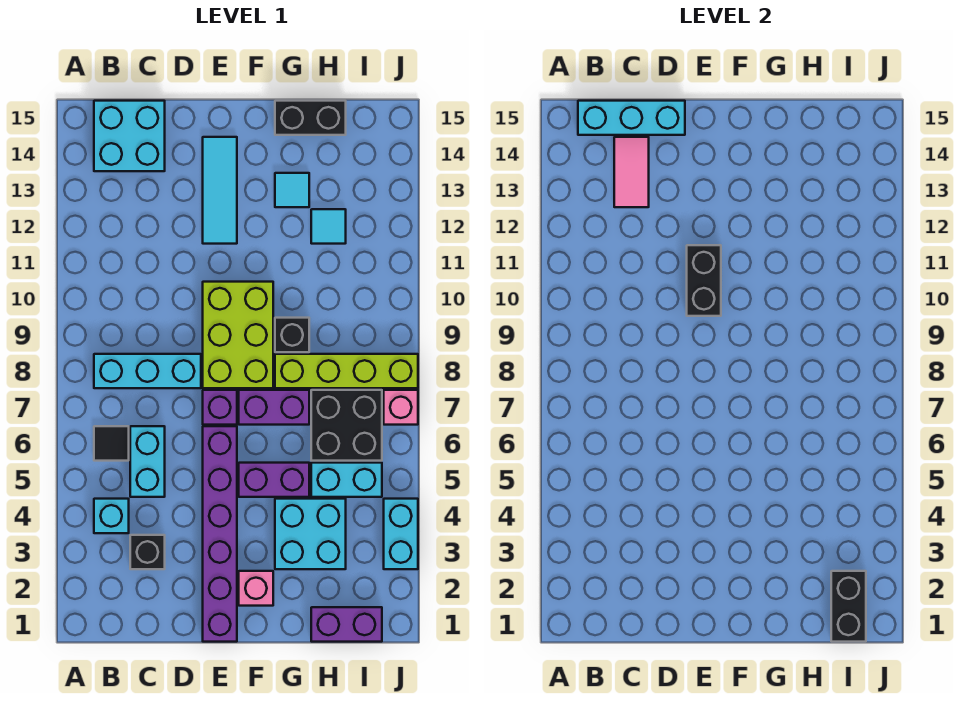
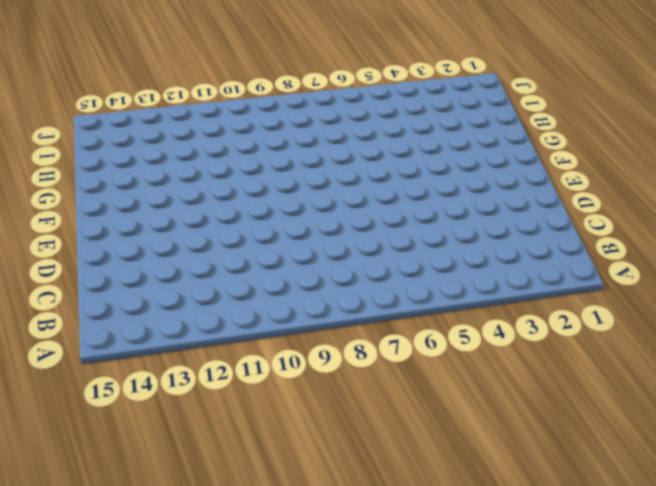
none -> cyan 1x1 brick [94,499,129,533]
none -> black 1x1 tile [94,426,129,461]
none -> cyan 1x3 brick [94,354,201,388]

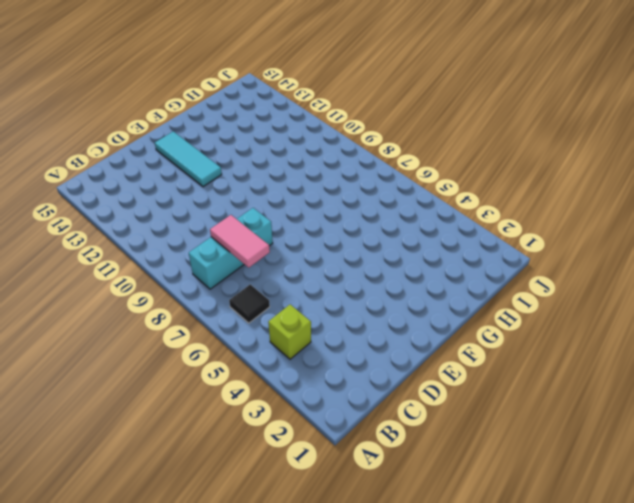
lime 1x1 brick [268,304,311,359] -> cyan 1x1 brick [94,499,129,533]
pink 1x2 tile [210,215,270,268] -> pink 1x2 tile moved to [614,137,649,207]
none -> cyan 2x2 brick [94,101,165,171]
none -> black 1x1 brick [130,535,165,569]
none -> cyan 1x2 brick [130,426,165,497]

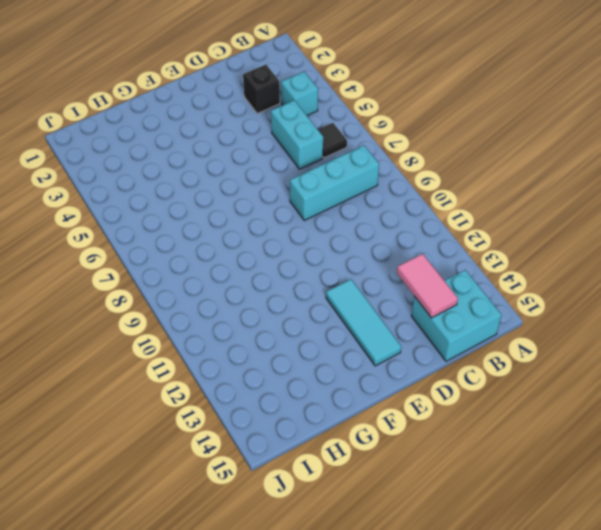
none -> purple 1x6 brick [203,426,237,642]
none -> purple 1x1 brick [203,390,237,425]
none -> lime 2x3 brick [203,282,273,388]

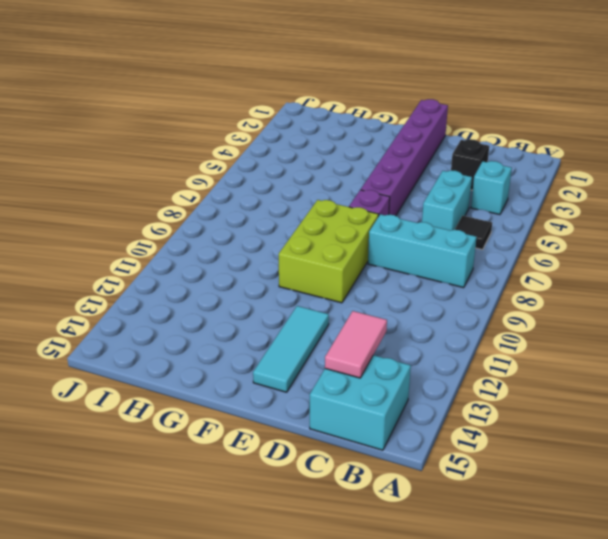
none -> pink 1x1 brick [239,571,273,606]
none -> purple 1x2 brick [239,463,309,497]
none -> purple 1x2 brick [239,390,309,425]

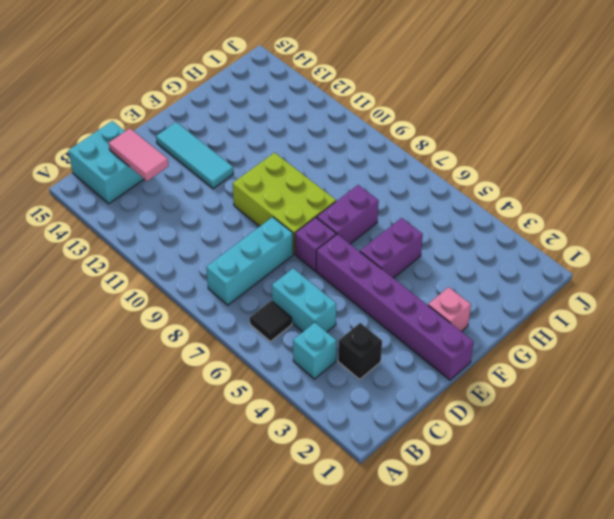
none -> cyan 2x2 brick [275,499,346,569]
none -> lime 1x4 brick [275,354,418,388]
none -> black 1x1 brick [275,318,309,352]

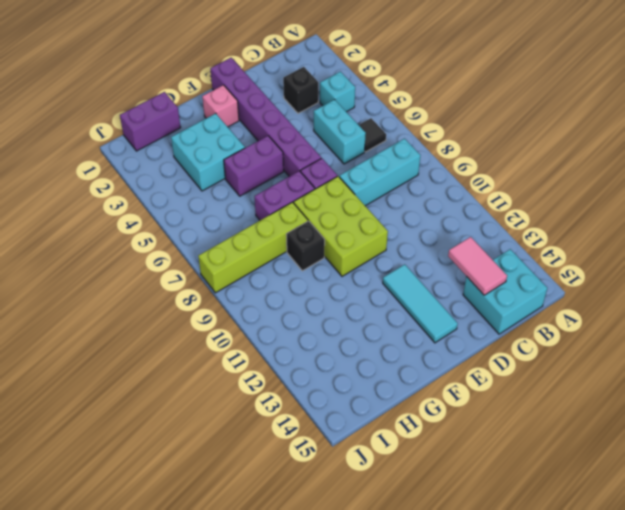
none -> cyan 1x1 tile [275,173,309,207]
none -> black 1x2 brick [275,101,346,135]
none -> cyan 1x2 brick [311,463,382,497]

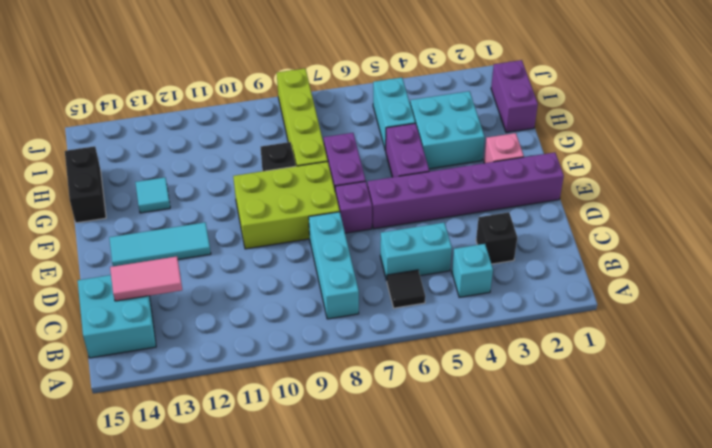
none -> black 2x2 brick [311,390,382,461]
none -> cyan 1x1 tile [311,209,346,244]
none -> cyan 1x2 brick [384,499,418,569]

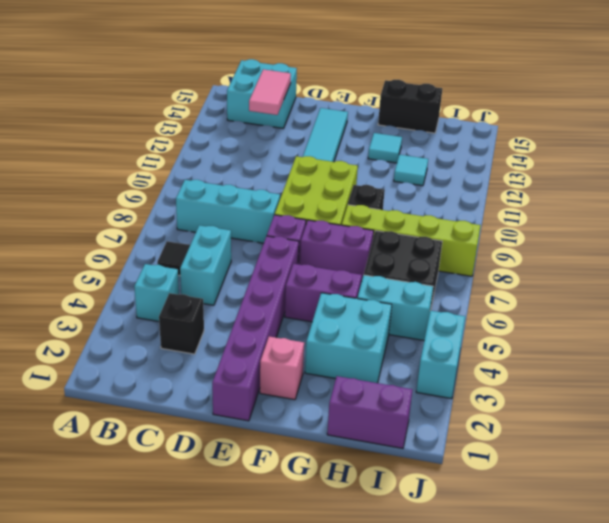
none -> pink 1x1 brick [384,390,418,425]
none -> cyan 1x3 brick [578,101,685,135]
none -> black 1x2 brick [687,245,721,316]

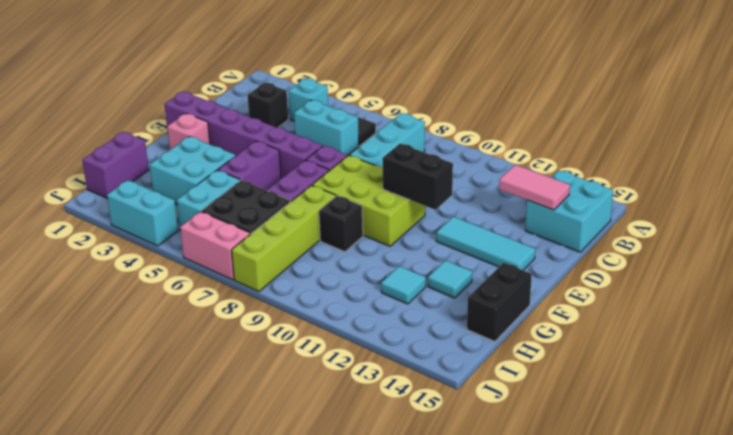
pink 1x2 brick [180,211,250,280] -> pink 1x1 brick [384,390,418,425]
none -> cyan 1x3 brick [578,101,685,135]
none -> black 1x2 brick [831,571,866,642]

